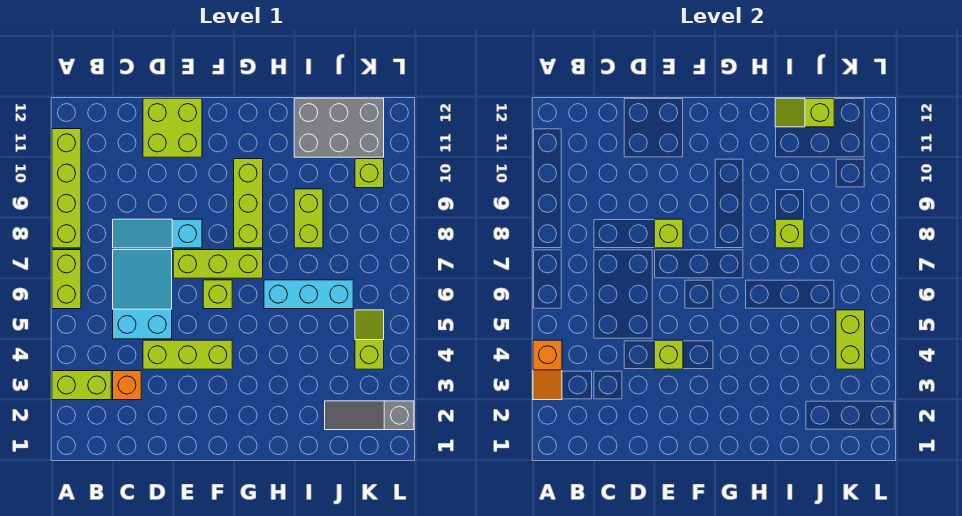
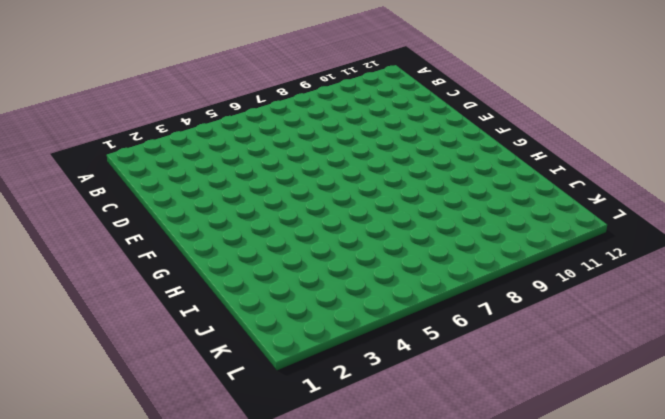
none -> lime 1x2 brick [52,371,111,400]
none -> lime 1x2 brick [52,250,81,309]
none -> lime 1x4 brick [52,129,81,248]

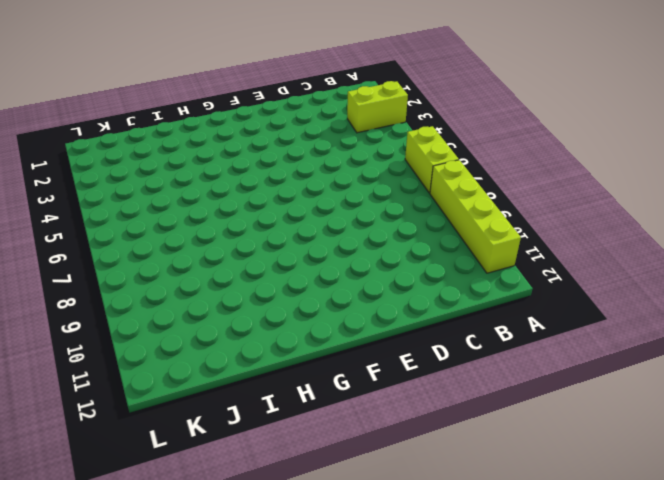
none -> orange 1x1 brick [113,371,141,400]
none -> cyan 2x3 slope [113,250,172,339]
none -> cyan 1x3 slope [113,219,202,248]

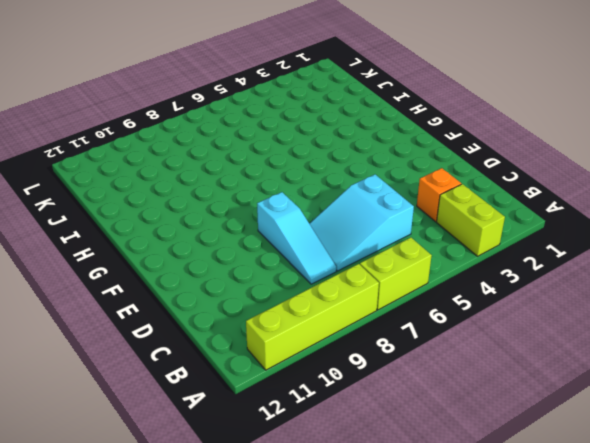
none -> lime 1x3 brick [143,340,232,369]
none -> lime 2x2 brick [143,98,202,157]
none -> lime 1x3 brick [173,250,263,278]

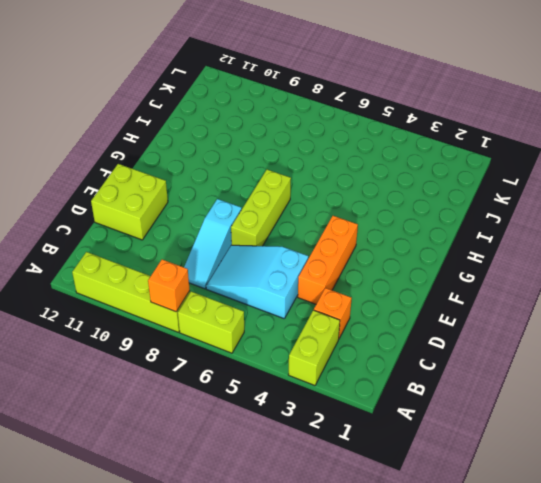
orange 1x1 brick [148,259,190,312] -> none
orange 1x3 brick [298,216,358,304] -> lime 1x3 brick [143,340,232,369]
none -> lime 1x1 brick [203,280,232,309]
none -> lime 1x3 brick [234,159,263,248]
none -> cyan 1x3 brick [264,280,353,309]

